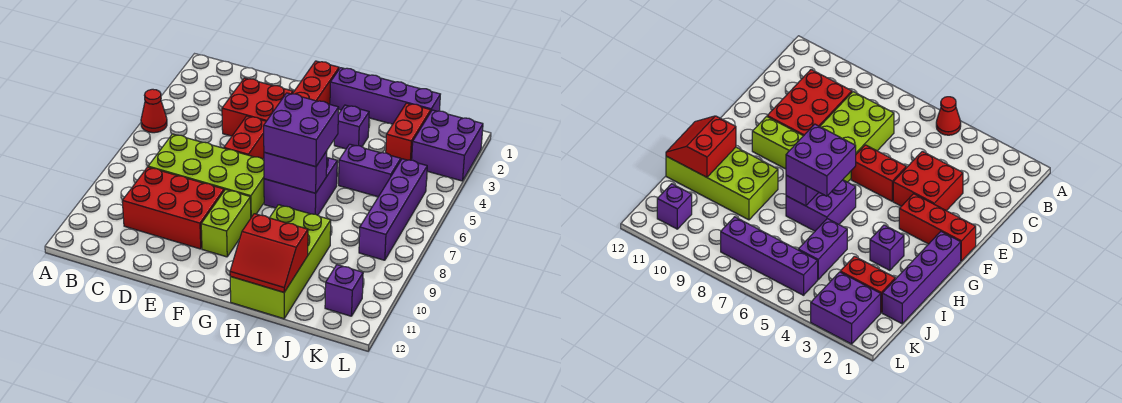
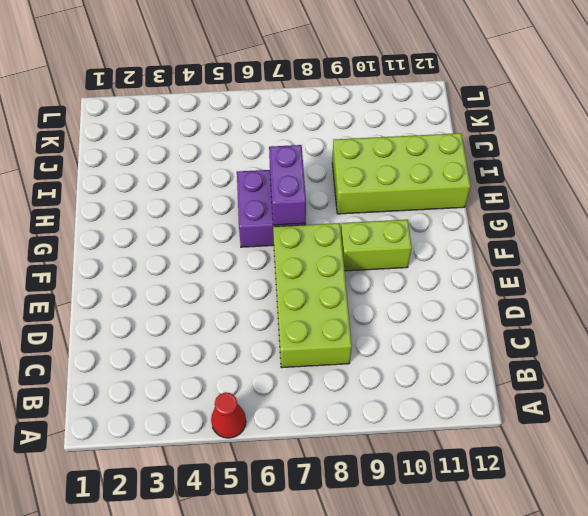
none -> red 2x3 brick [122,167,224,249]
none -> red 2x2 brick [222,78,293,136]
none -> red 1x2 brick [224,116,266,159]

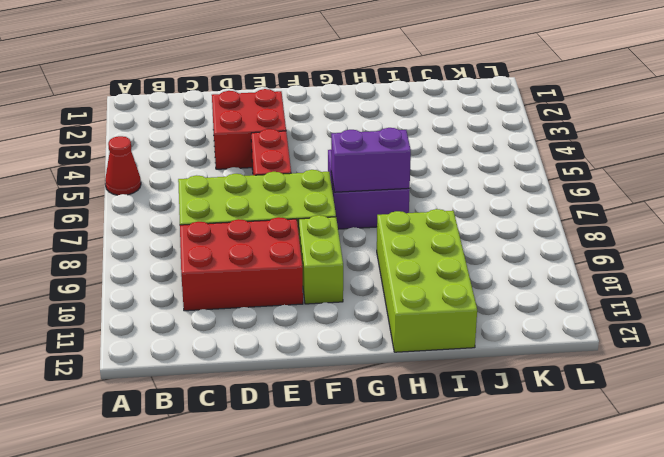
none -> red 1x3 brick [293,61,339,104]
none -> purple 1x4 brick [330,68,440,124]
none -> purple 1x1 brick [334,105,369,149]

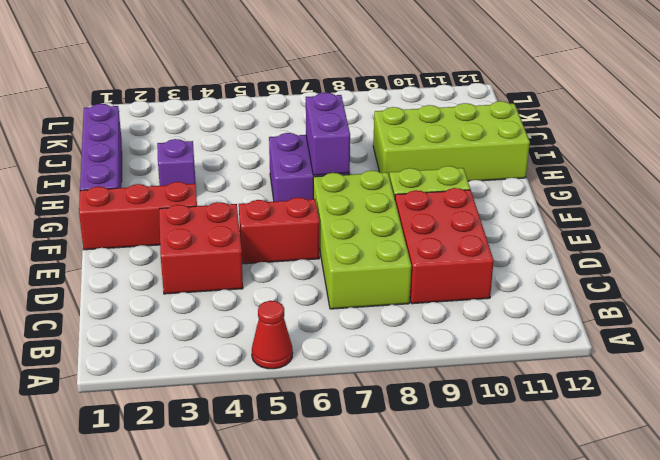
none -> purple 1x2 brick [339,144,401,197]
none -> red 1x2 brick [386,103,431,160]
none -> purple 2x2 brick [412,110,483,181]

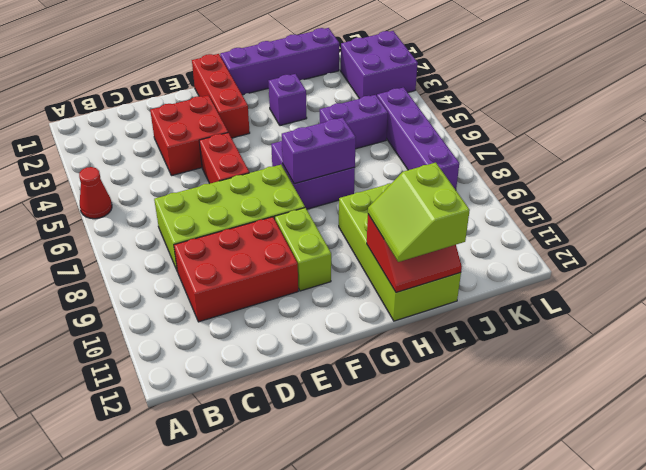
lime 2x2 slope [368,163,470,262] -> none
none -> red 1x2 brick [386,103,431,160]
none -> purple 1x1 brick [325,265,363,316]
none -> purple 2x2 brick [264,93,339,167]

